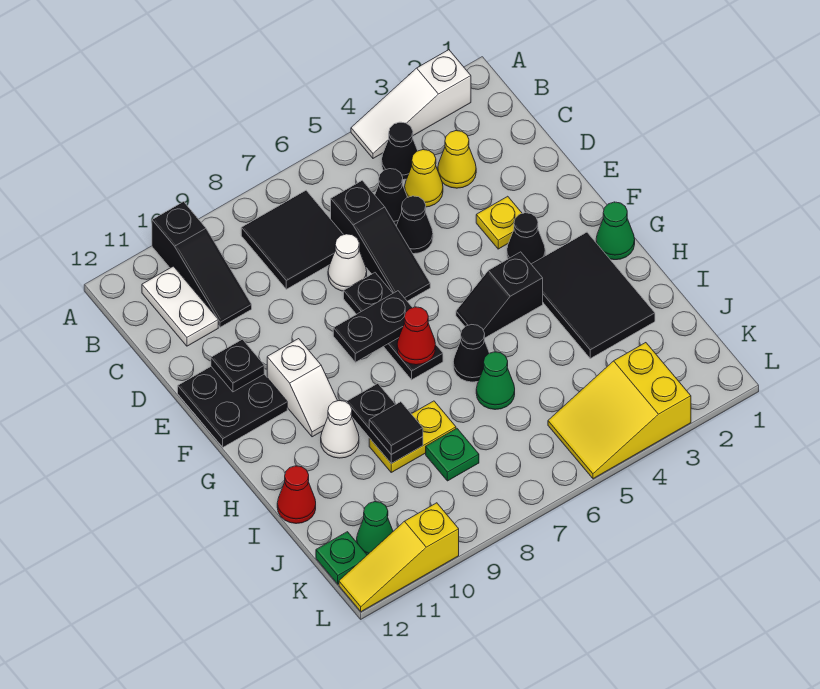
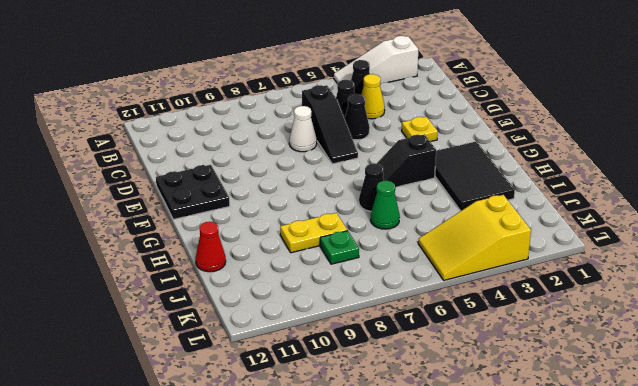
none -> black 1x3 slope [152,202,252,327]
none -> black 2x2 tile [241,191,343,289]
none -> white 1x2 plate [142,266,218,346]
none -> yellow 1x1 cone [438,131,476,188]

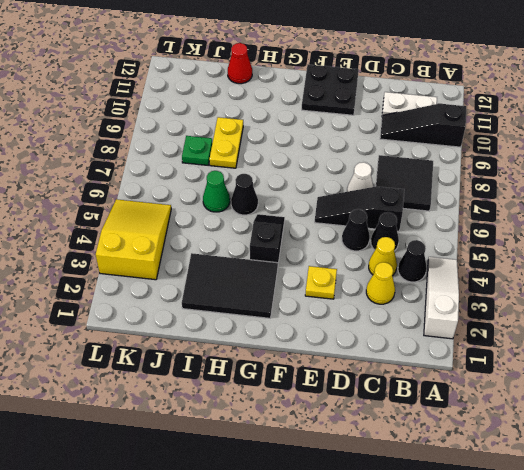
none -> black 1x3 plate [344,273,443,380]
none -> black 1x1 cone [507,213,545,264]
none -> white 1x2 slope [267,339,337,437]
none -> green 1x1 cone [596,202,635,260]

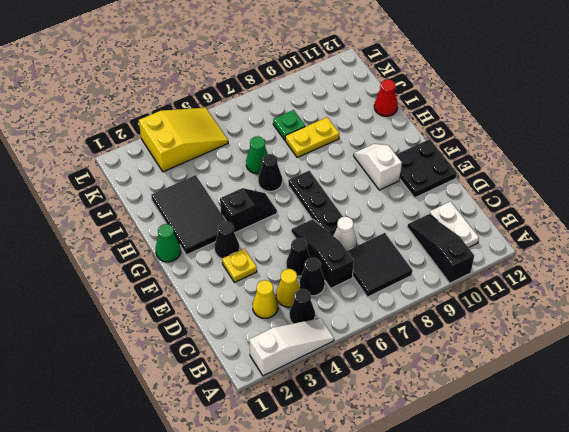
none -> white 1x1 cone [321,401,359,458]
none -> green 1x1 cone [357,502,393,555]
none -> green 1x1 plate [316,532,367,584]
none -> yellow 1x3 slope [339,503,459,612]

